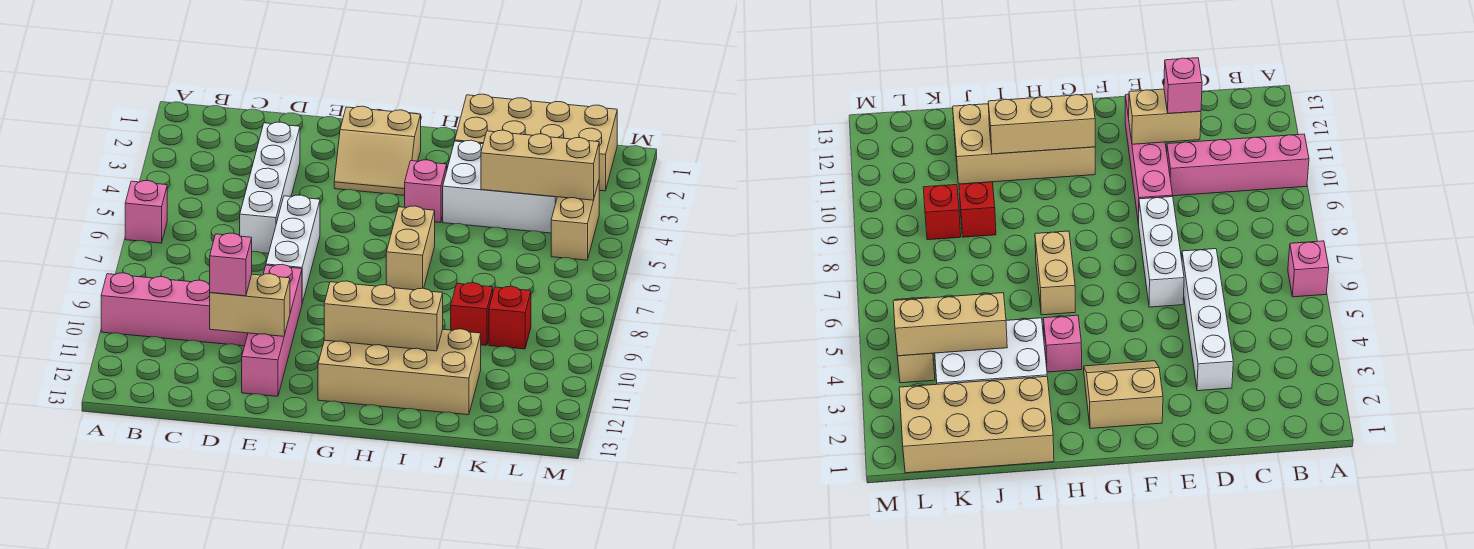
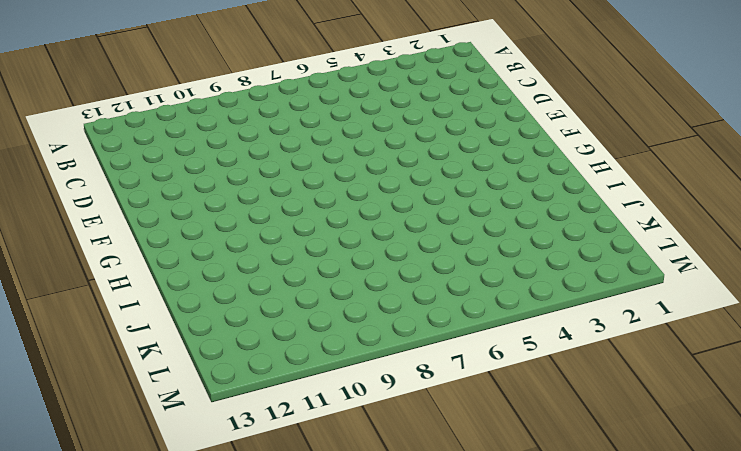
none -> pink 1x1 brick [125,181,167,243]
none -> pink 1x4 brick [101,273,248,346]
none -> white 1x4 brick [240,122,300,253]

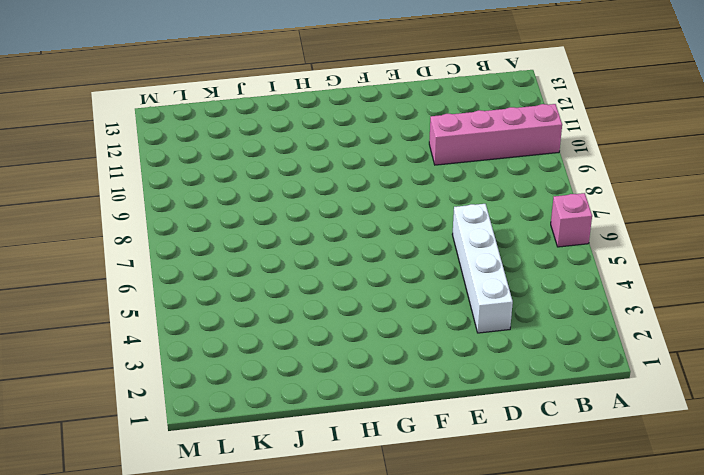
none -> white 1x3 brick [266,195,320,303]
none -> pink 1x4 brick [242,264,302,396]
none -> tan 2x2 slope [334,106,421,195]

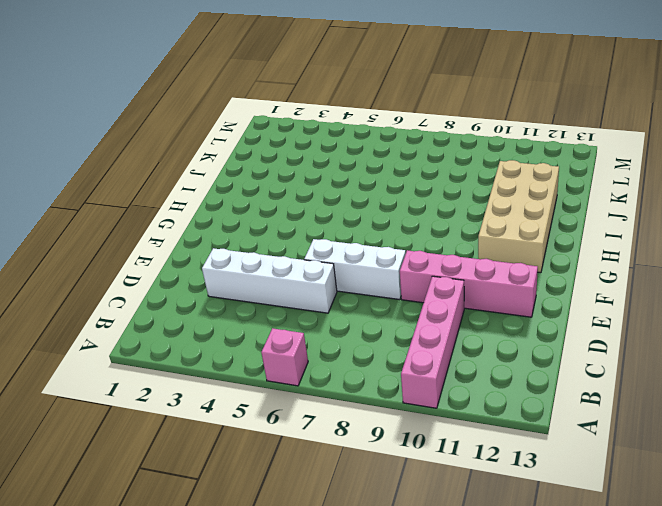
none -> tan 2x2 slope [334,106,421,195]
none -> pink 1x1 brick [405,160,447,223]
none -> tan 1x2 brick [386,206,435,290]

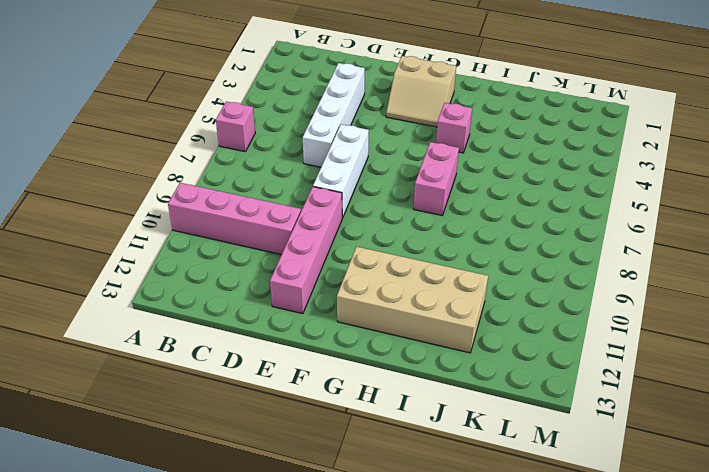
pink 1x2 brick [414,142,459,215] -> tan 1x2 brick [386,206,435,290]
none -> tan 2x4 brick [455,94,617,191]
none -> white 2x3 brick [443,140,557,233]
none -> red 1x1 brick [451,283,493,345]

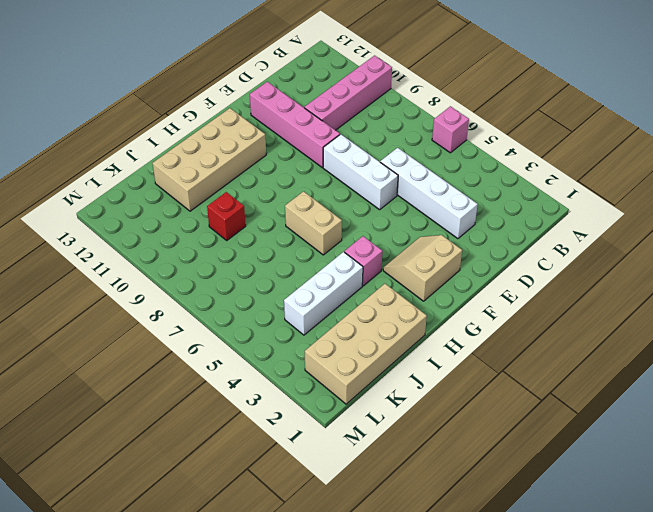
white 1x3 brick [284,252,363,335] -> white 2x3 brick [443,140,557,233]
none -> red 1x1 brick [489,286,531,349]
none -> tan 1x2 brick [551,181,599,260]
none -> tan 1x2 brick [210,274,290,336]

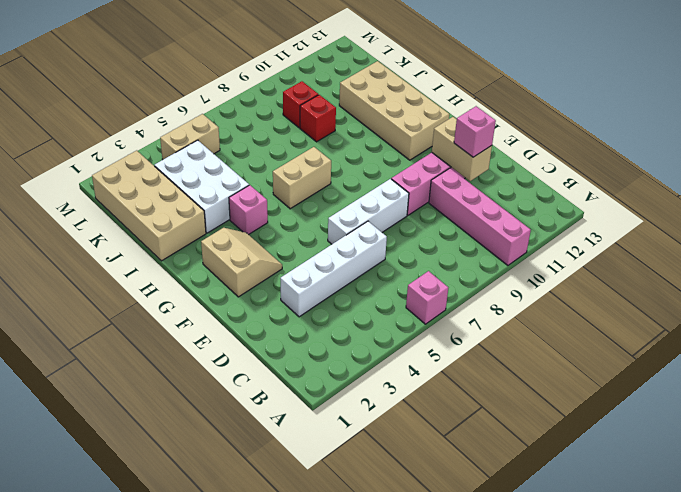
none -> tan 1x3 brick [324,281,443,351]
none -> tan 1x3 brick [481,130,599,200]

